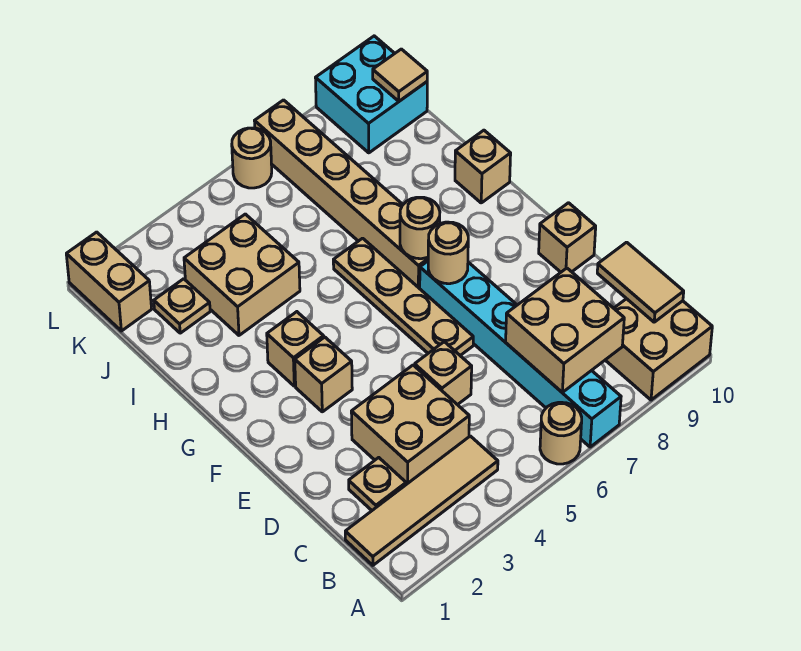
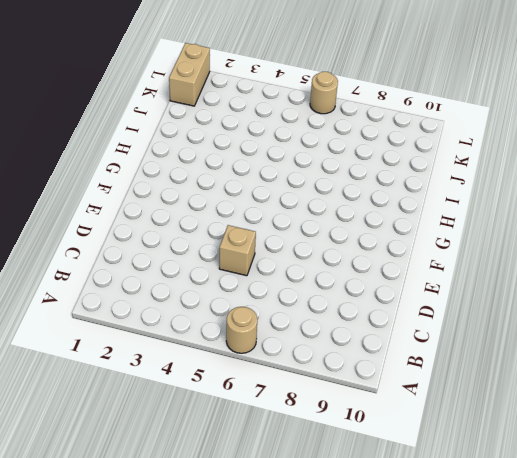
none -> cyan 1x6 brick [420,261,621,447]
none -> tan 2x2 brick [606,299,712,400]
none -> tan 1x4 tile [345,436,498,565]

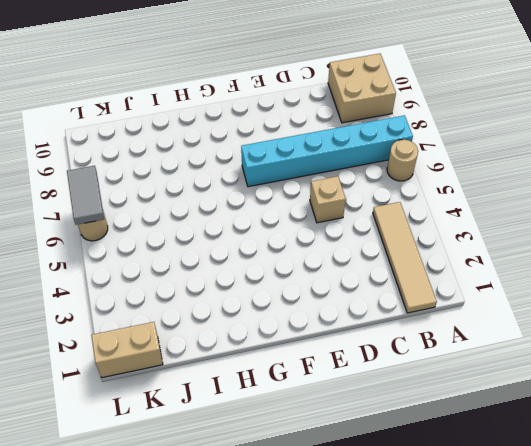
grey 1x2 tile [67,166,104,225] -> none
none -> tan 1x1 plate [349,458,406,510]
none -> tan 2x2 brick [351,365,469,484]
none -> tan 1x4 plate [333,238,473,355]

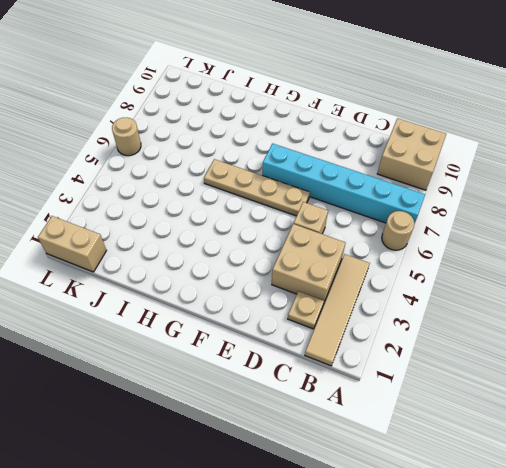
none -> tan 1x1 brick [539,203,596,272]
none -> tan 1x1 brick [295,337,352,412]
none -> tan 1x1 brick [267,312,324,386]

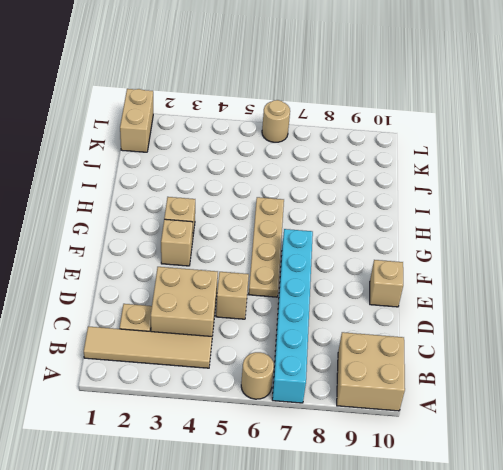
none -> tan 1x6 brick [255,100,428,289]
none -> tan 1x1 brick [455,130,511,203]
none -> tan 2x2 brick [184,214,300,335]

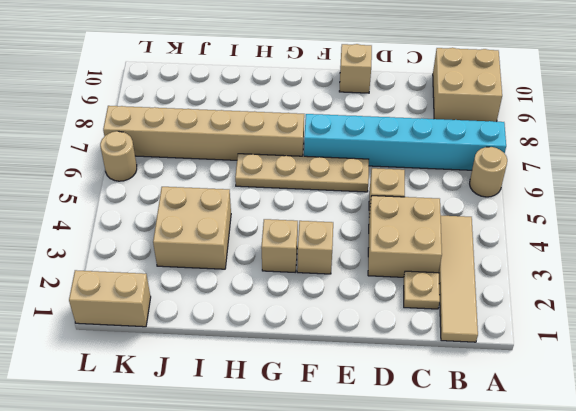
none -> tan 1x1 brick [455,130,511,203]
none -> tan 1x1 plate [154,279,210,333]
none -> cyan 2x2 brick [316,36,427,153]

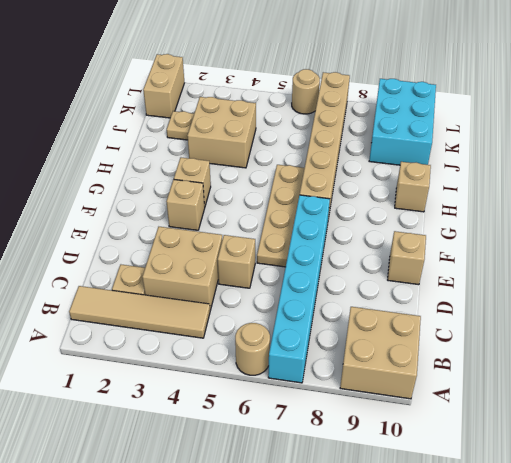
cyan 2x3 brick [369,79,436,165] -> cyan 2x2 brick [316,36,427,153]
none -> tan 2x2 brick [506,268,624,392]
none -> tan 1x2 tile [597,242,684,322]
none -> tan 1x1 round brick [428,222,468,284]

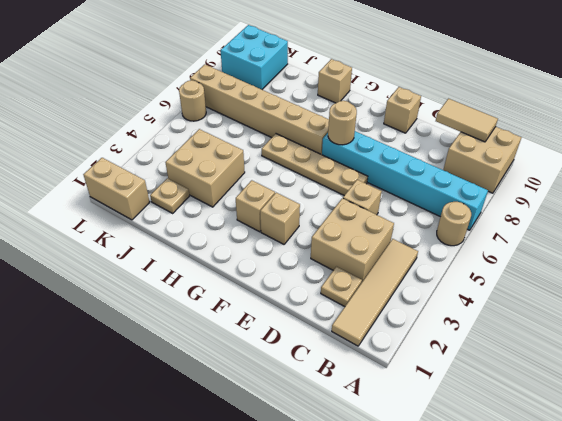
none -> tan 2x2 brick [506,268,624,392]
none -> tan 1x1 round brick [400,197,440,259]
none -> tan 1x1 tile [373,49,427,101]

